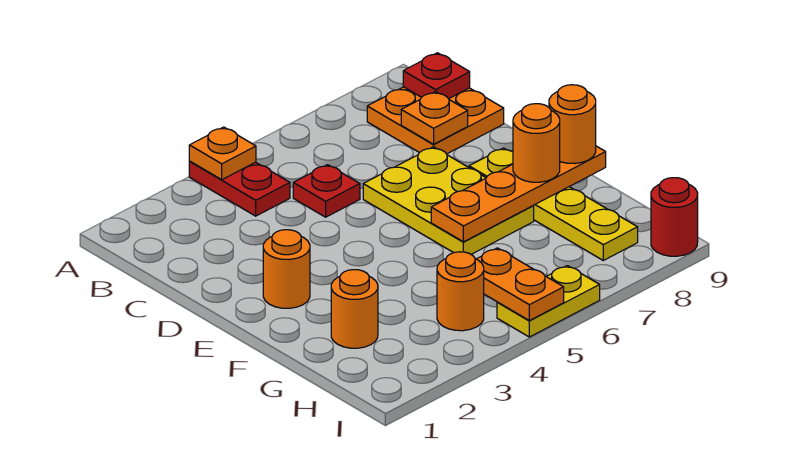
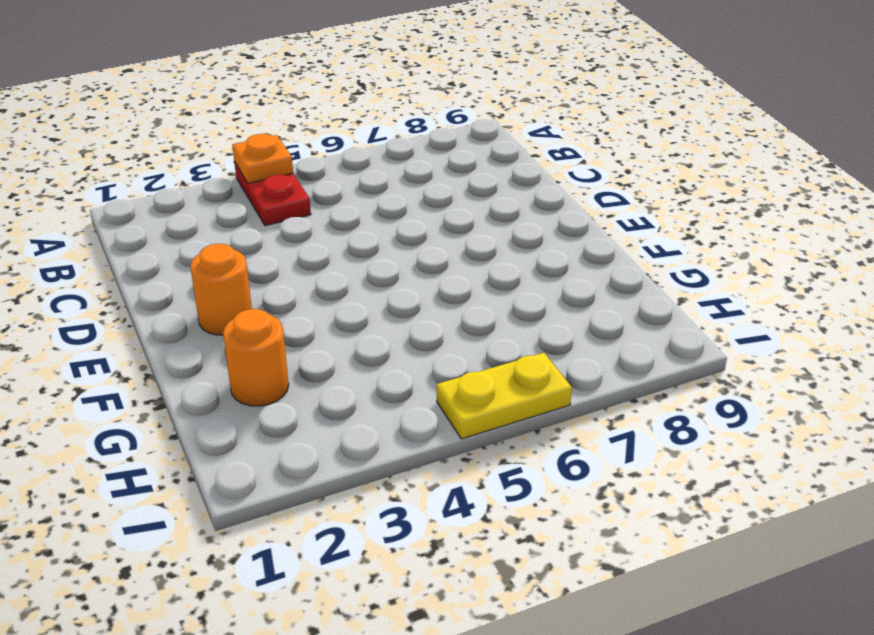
none -> orange 2x2 plate [367,87,504,154]
none -> red 1x1 plate [293,165,360,217]
none -> yellow 2x3 plate [363,147,534,254]

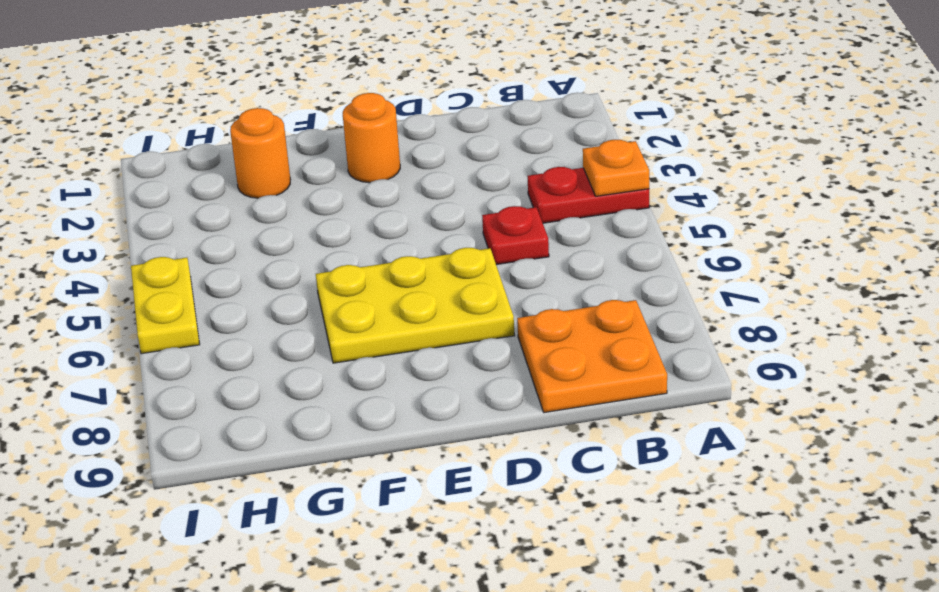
none -> yellow 1x4 plate [469,148,638,260]
none -> orange 1x1 round brick [437,252,484,331]
none -> red 1x1 round brick [651,178,698,256]

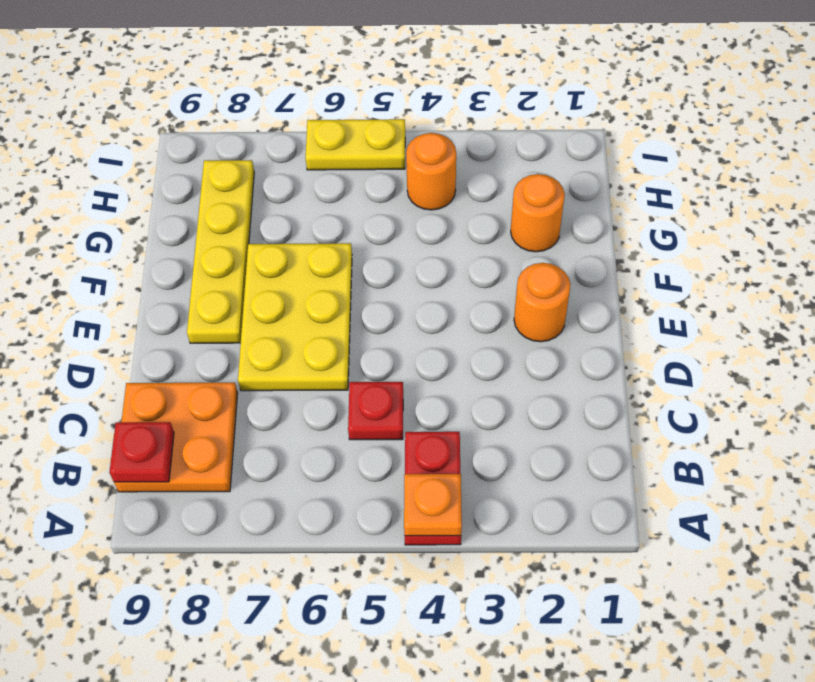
none -> red 1x1 round brick [651,178,698,256]
none -> orange 1x1 plate [401,92,468,144]
none -> orange 1x4 plate [431,146,606,242]

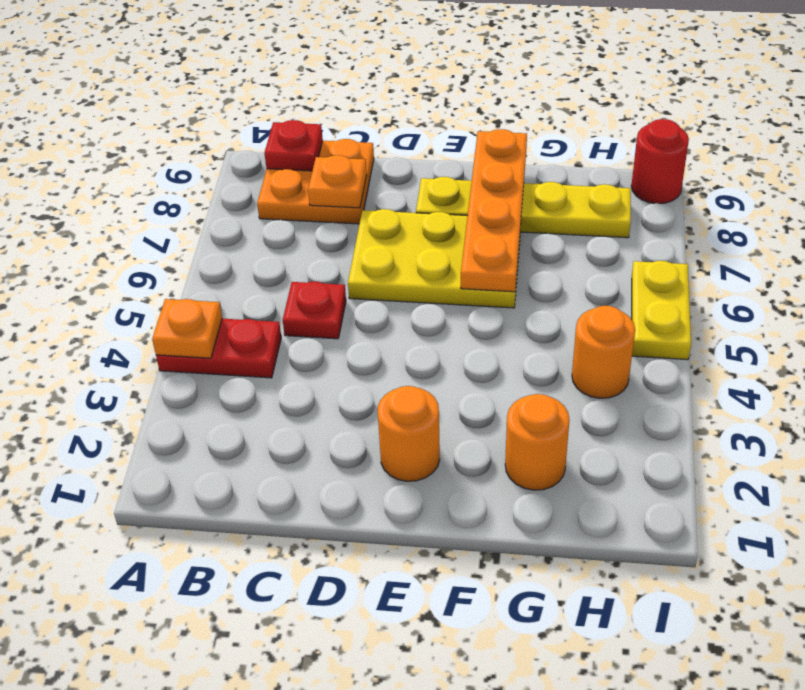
none -> orange 1x2 plate [477,248,564,321]
none -> orange 1x1 round brick [513,104,560,182]
none -> orange 1x1 round brick [549,85,596,163]

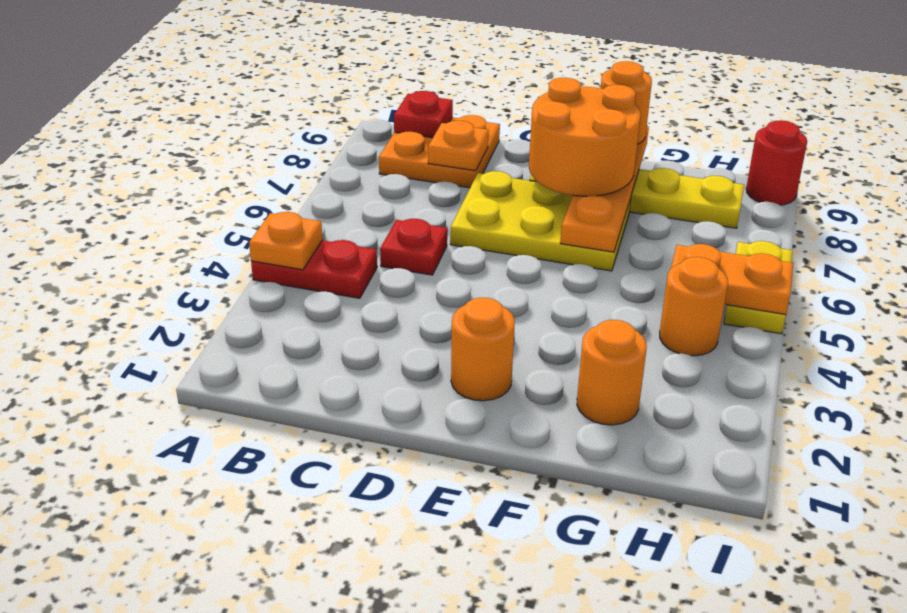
orange 2x2 round brick [529,78,641,196] -> orange 1x1 round brick [513,104,560,182]

